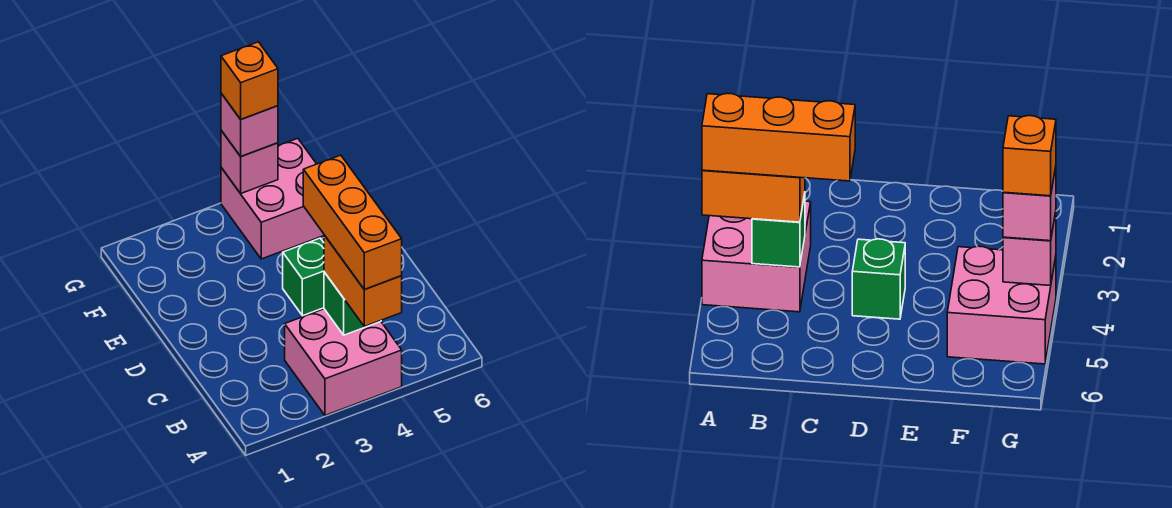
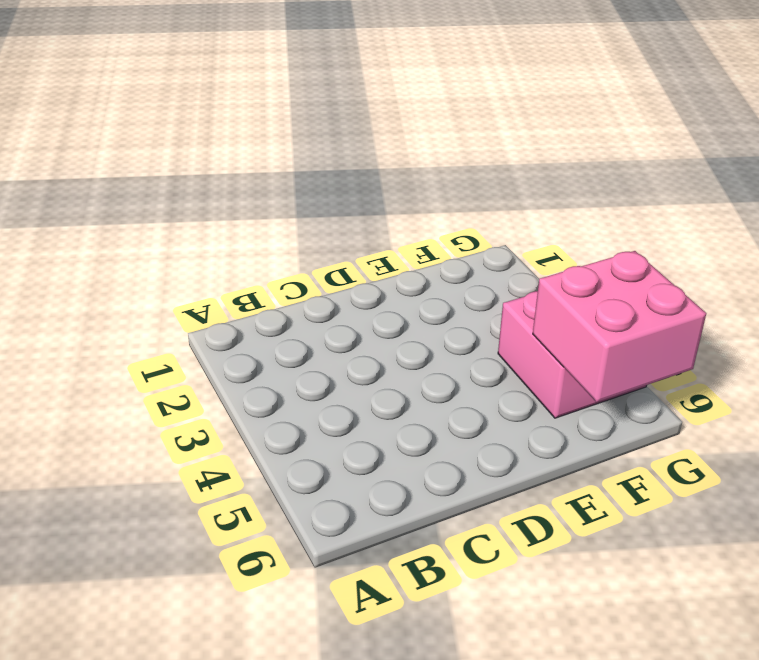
pink 2x2 brick [533,251,706,402] -> pink 2x2 brick moved to [285,309,402,415]
none -> green 1x1 brick [283,238,324,316]
none -> green 1x1 brick [324,272,381,335]

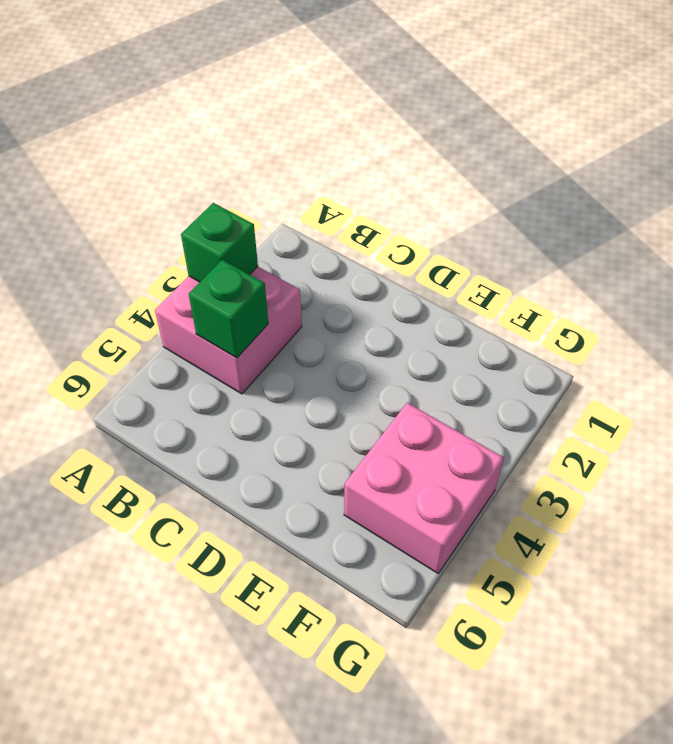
green 1x1 brick [181,203,258,282] -> green 1x1 brick moved to [283,238,324,316]
none -> pink 1x1 brick [221,130,278,193]
none -> orange 1x2 brick [324,235,402,326]

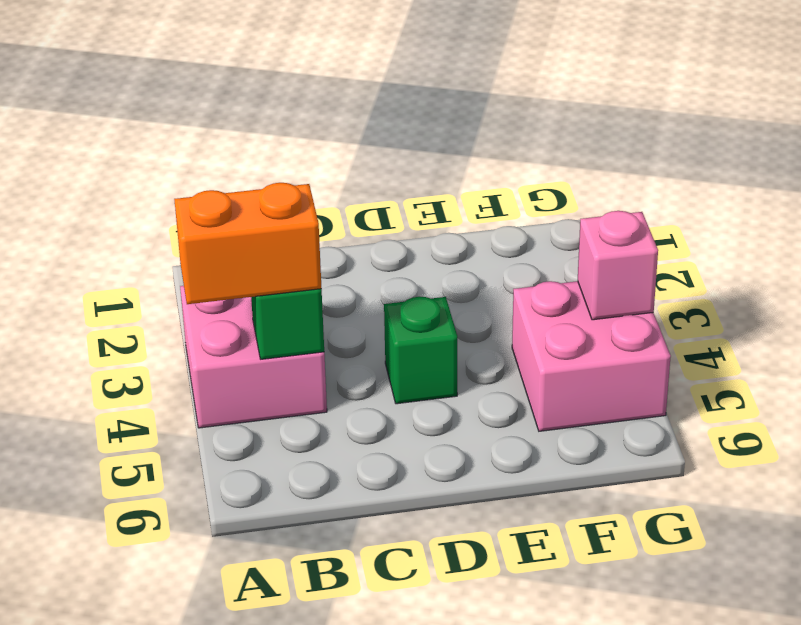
none -> pink 1x1 brick [221,93,278,156]
none -> orange 1x3 brick [303,155,402,289]

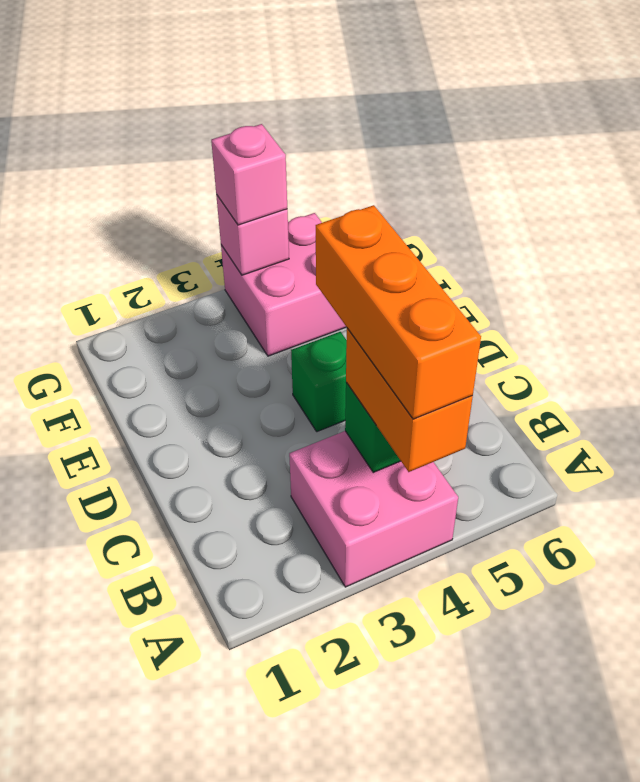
none -> orange 1x1 brick [221,42,278,119]

